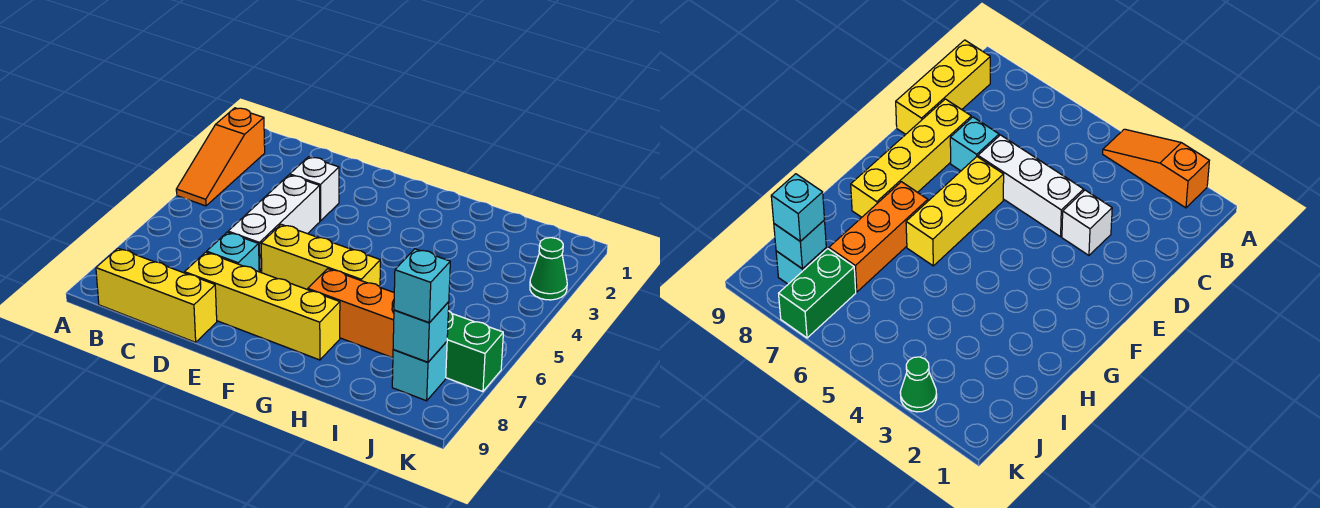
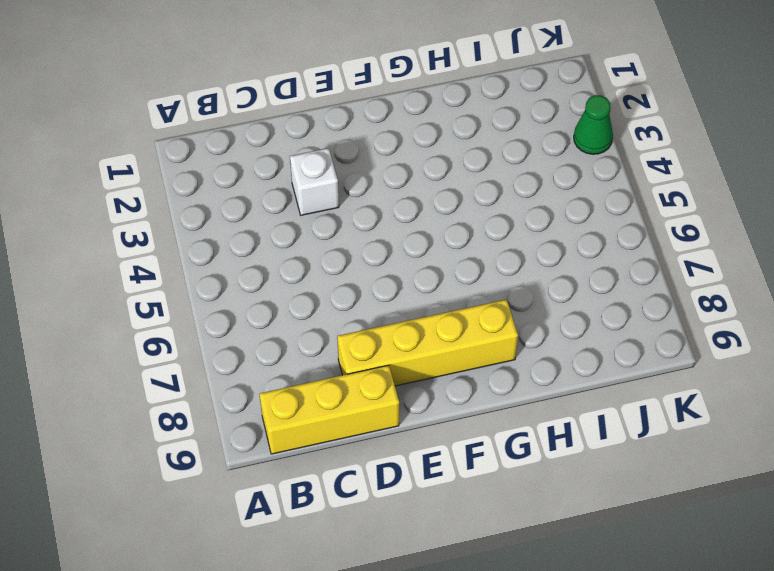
none -> orange 1x3 slope [176,108,265,206]
none -> white 1x3 brick [228,175,320,273]
none -> cyan 1x1 brick [207,232,259,272]

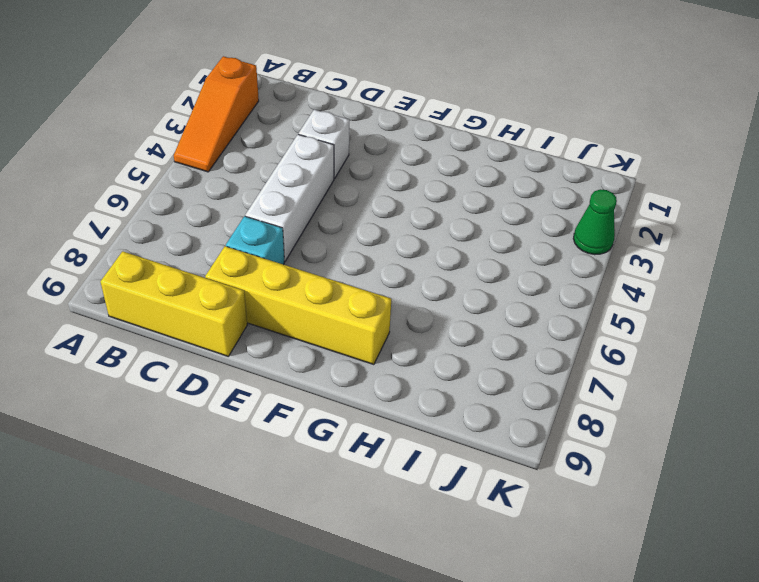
none -> yellow 1x3 brick [261,224,380,290]
none -> orange 1x3 brick [308,269,394,358]
none -> green 1x2 brick [446,311,503,392]

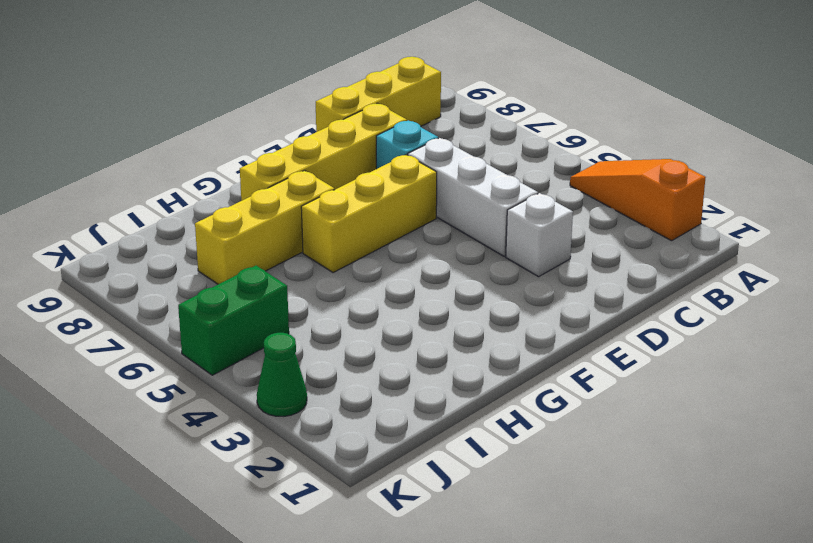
yellow 1x3 brick [195,170,334,284] -> orange 1x3 brick [308,269,394,358]
green 1x2 brick [178,266,289,375] -> green 1x2 brick moved to [446,311,503,392]
none -> cyan 1x1 brick [392,342,447,401]
none -> cyan 1x1 brick [393,302,449,362]
none -> cyan 1x1 brick [394,249,450,323]

